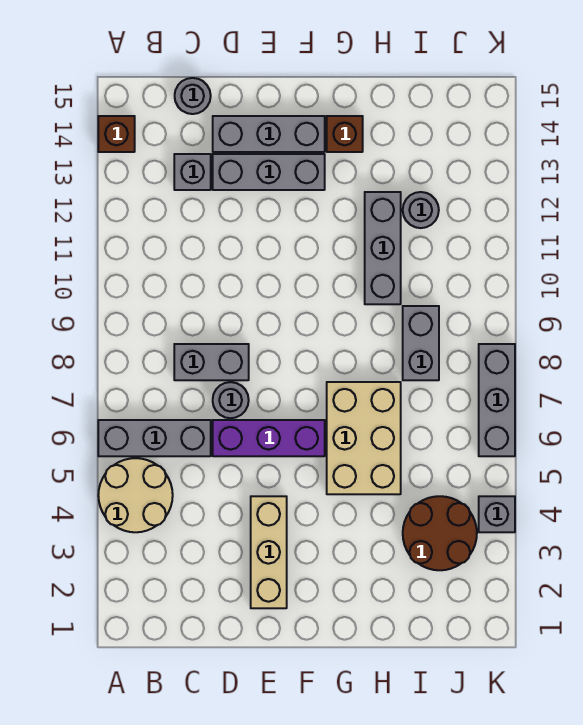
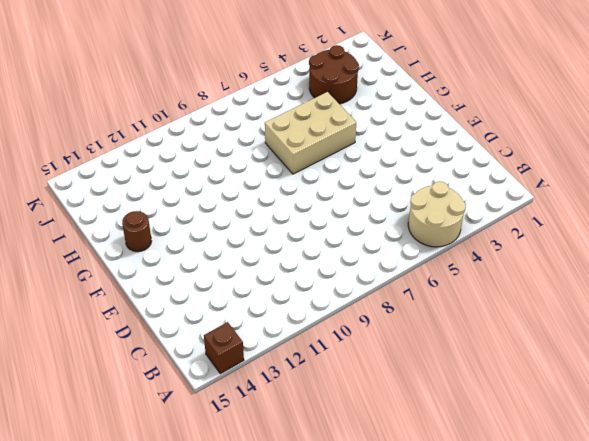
brown 1x1 round brick [122,211,152,252] -> brown 1x1 brick [327,116,363,152]
none -> grey 1x3 brick [98,420,211,456]
none -> grey 1x2 brick [174,344,249,380]
none -> grey 1x1 brick [174,154,211,190]

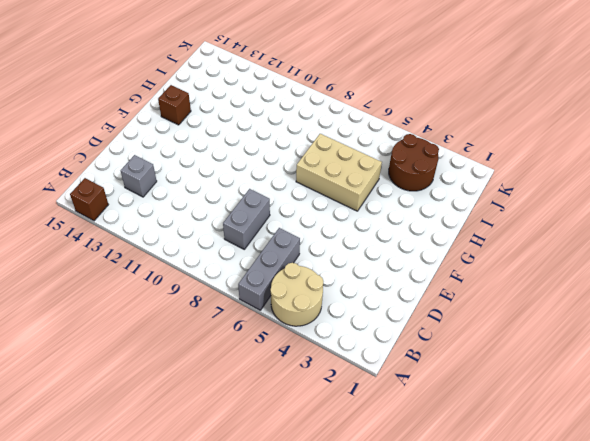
none -> grey 1x1 round brick [175,78,211,114]
none -> purple 1x3 brick [213,420,325,456]
none -> grey 1x1 round brick [213,382,249,418]

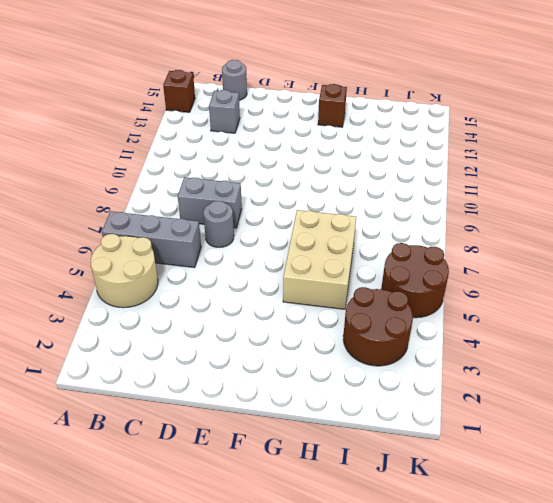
brown 2x2 round brick [381,243,449,318] -> grey 1x3 brick [479,344,515,456]
none -> purple 1x3 brick [213,420,325,456]
none -> grey 1x3 brick [213,154,325,190]
none -> grey 1x3 brick [213,116,325,152]

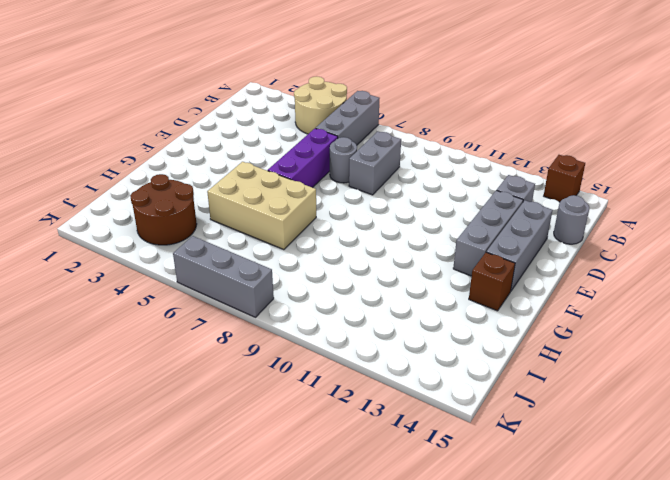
none -> tan 1x3 brick [251,496,287,608]
none -> grey 1x3 brick [365,192,401,304]
none -> grey 1x2 brick [403,306,439,380]

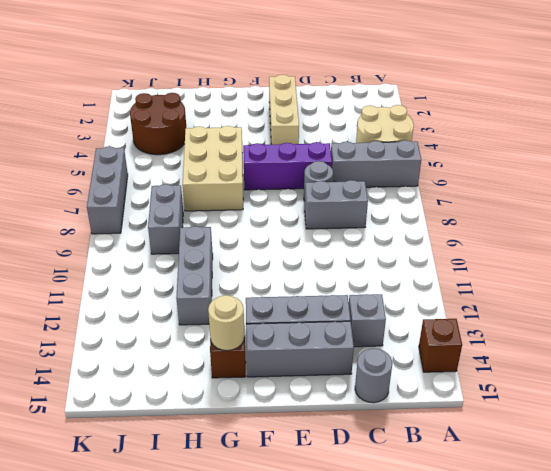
tan 1x1 round brick [208,295,245,351] -> none
none -> grey 1x1 round brick [403,192,439,228]
none -> grey 1x1 brick [479,496,515,532]

